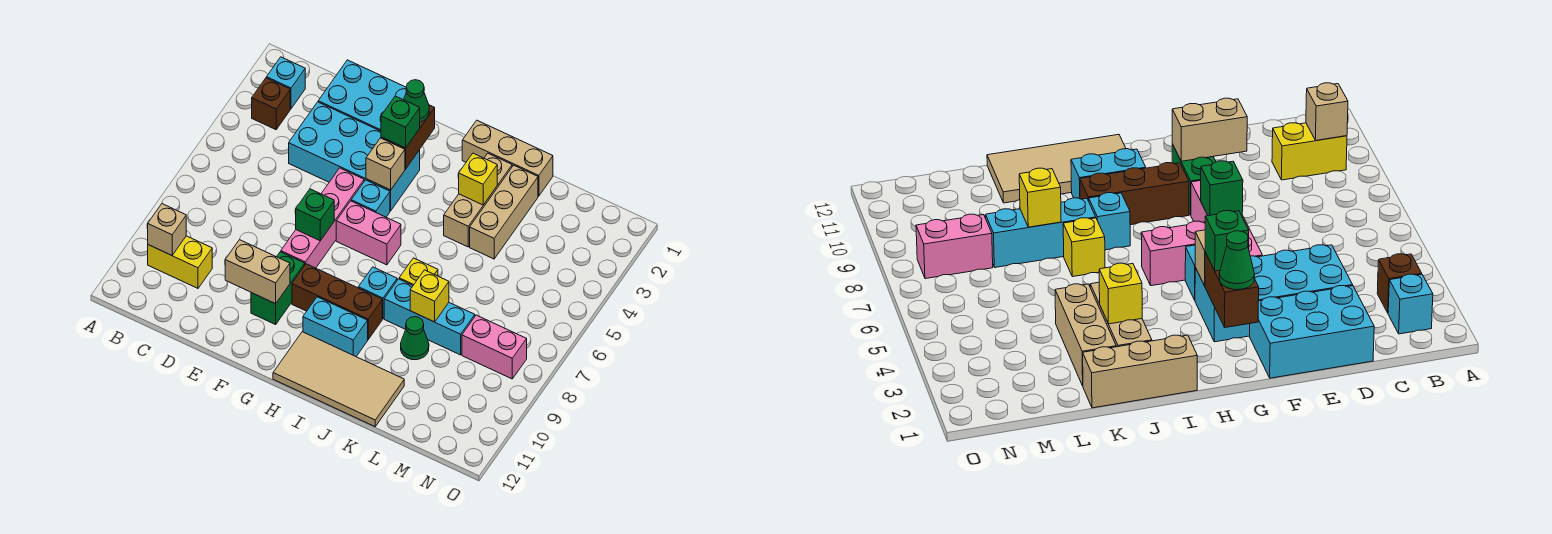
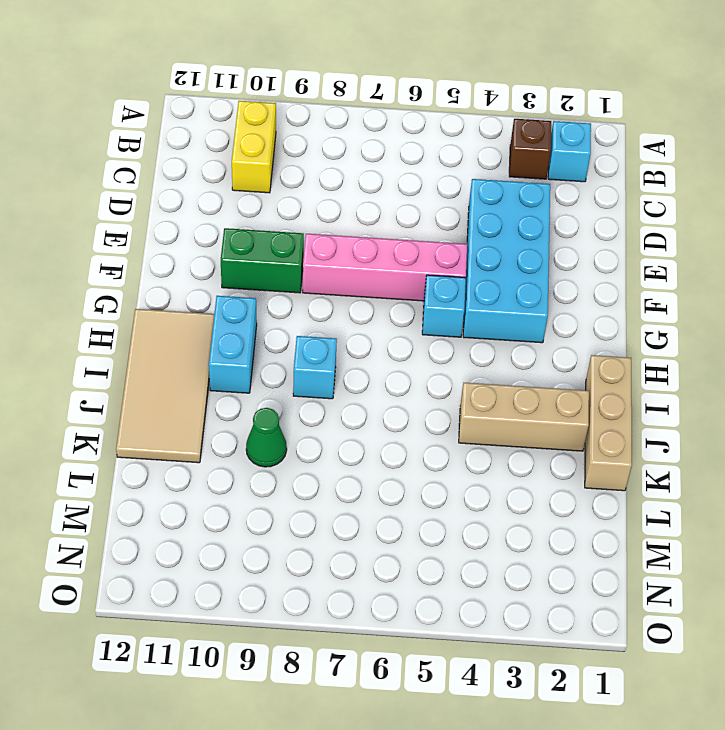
none -> cyan 2x3 brick [318,60,407,131]
none -> pink 1x2 brick [336,201,401,265]
none -> brown 1x3 brick [292,264,382,339]

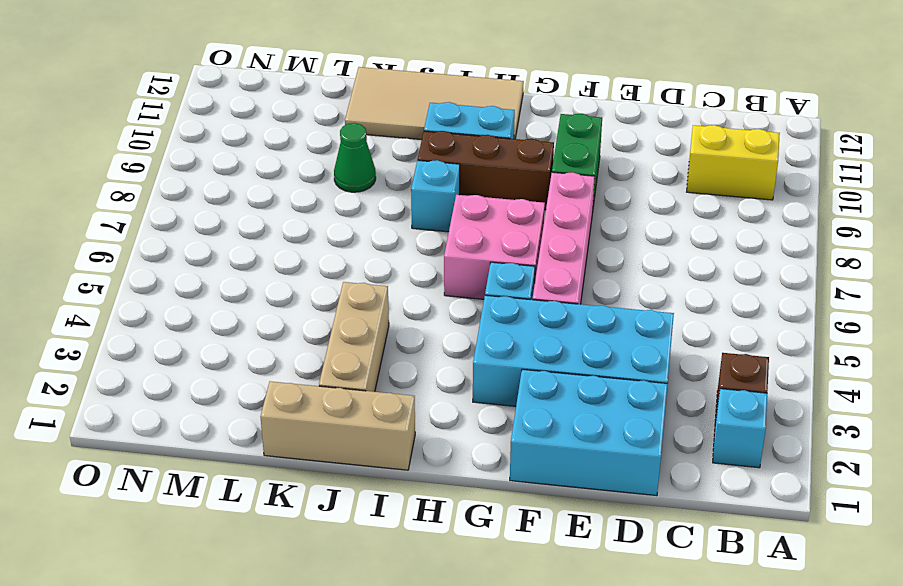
pink 2x2 brick [444,195,545,299] -> pink 1x2 brick [336,201,401,265]
none -> yellow 1x1 brick [399,258,438,285]
none -> cyan 1x3 brick [384,279,475,355]
none -> tan 1x3 brick [470,165,538,259]

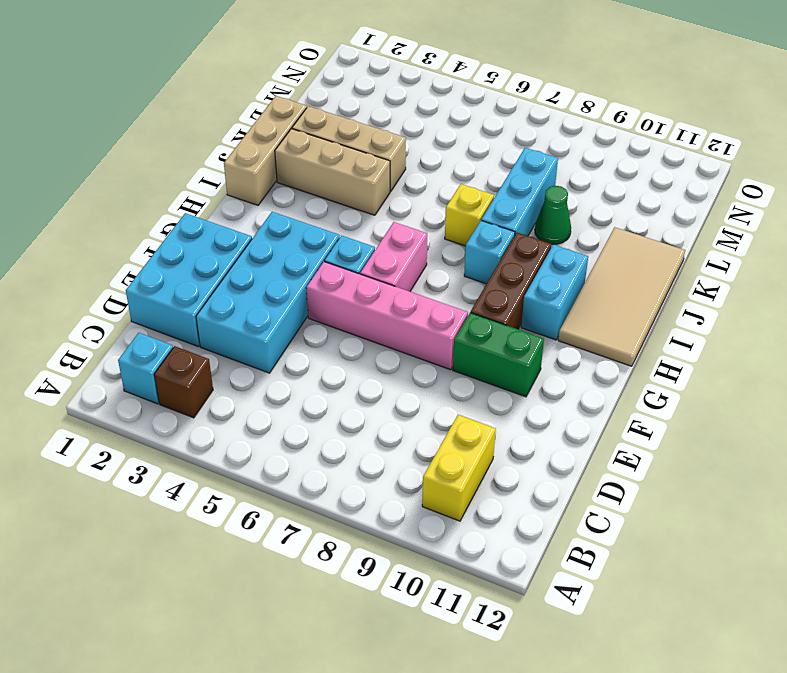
none -> pink 1x2 brick [462,315,527,379]
none -> tan 1x1 brick [148,204,186,255]
none -> tan 1x2 brick [225,240,290,304]

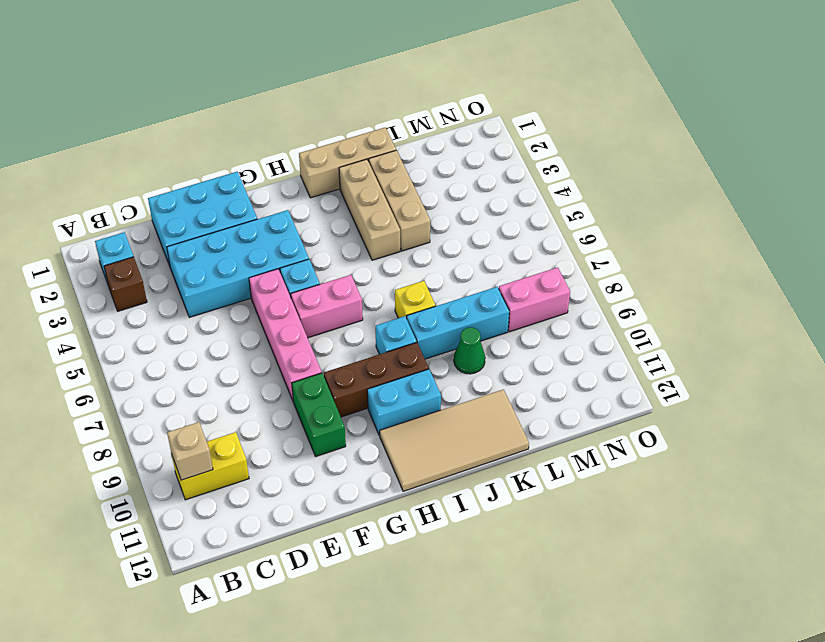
none -> tan 1x2 brick [225,240,290,304]
none -> green 1x1 brick [296,189,334,241]
none -> brown 1x2 brick [381,105,435,169]

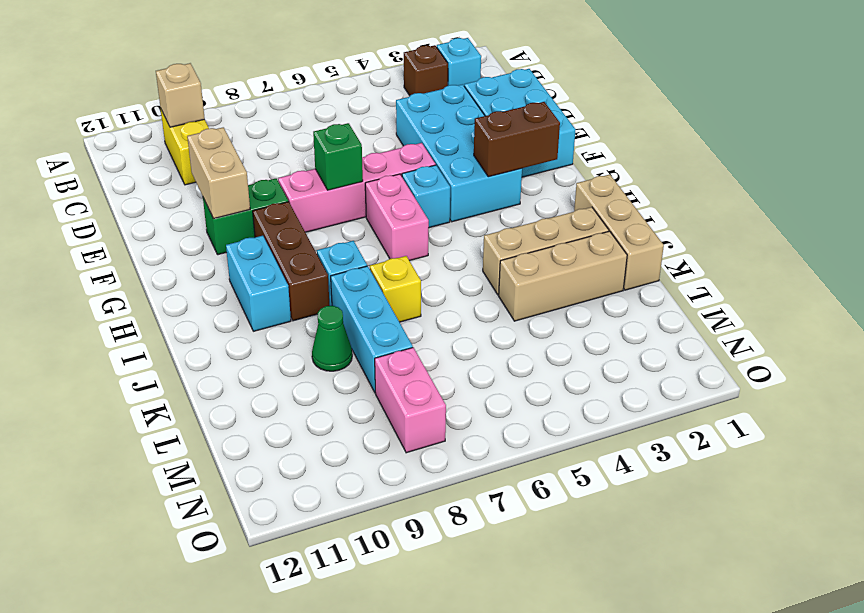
none -> tan 2x4 tile [273,332,404,427]
none -> tan 1x1 brick [366,138,405,190]
none -> yellow 1x1 brick [459,153,497,205]

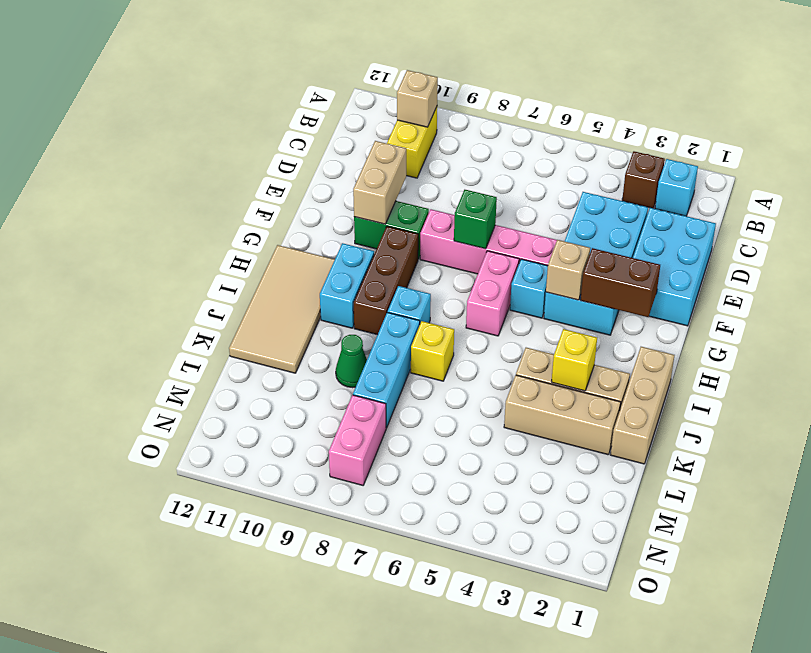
none -> yellow 1x1 brick [410,270,449,322]
none -> green 1x1 cone [404,80,429,122]
none -> green 1x1 brick [381,96,420,148]

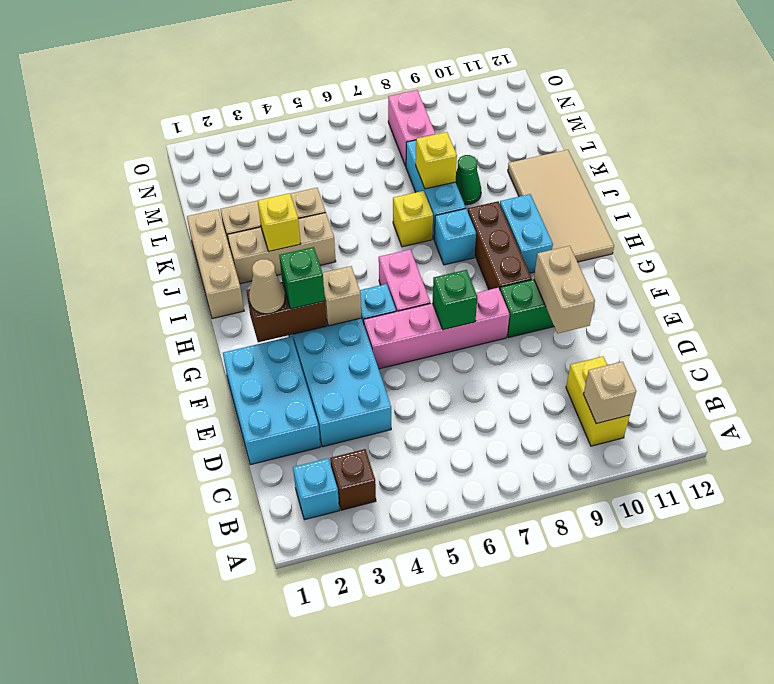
tan 1x1 cone [249,259,285,314] -> green 1x1 cone [404,80,429,122]

